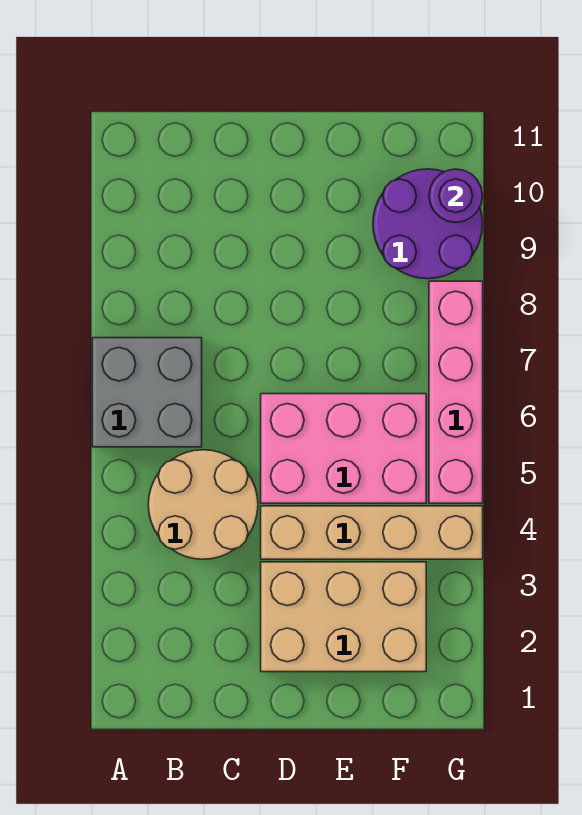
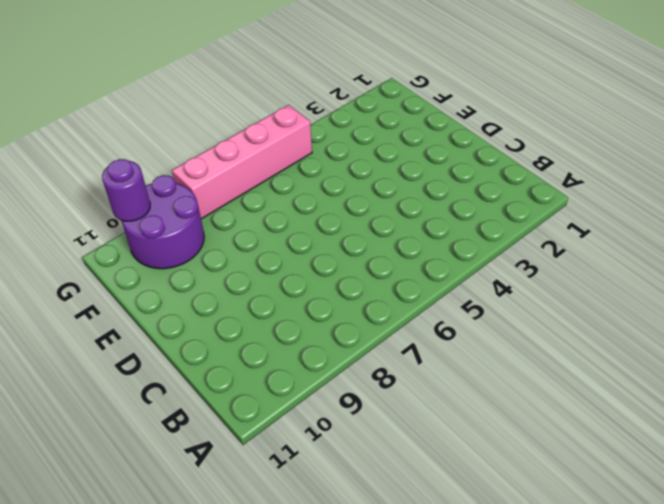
none -> grey 2x2 brick [92,338,202,447]
none -> tan 2x2 round brick [148,450,258,559]

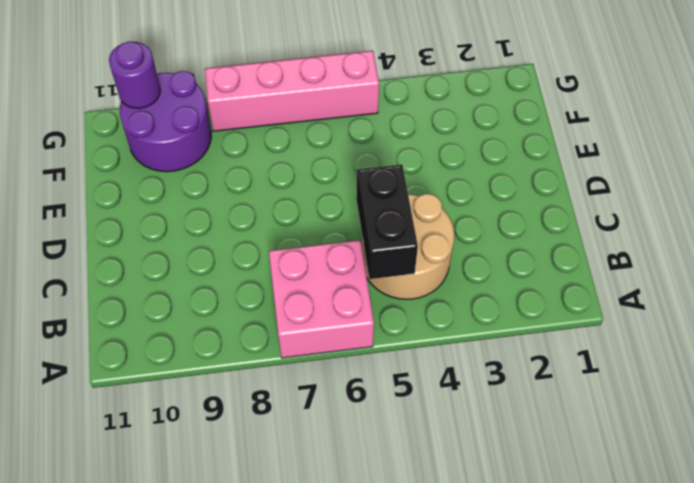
pink 2x2 brick [269,240,374,358] -> grey 2x2 brick [92,338,202,447]
black 1x2 brick [356,164,418,279] -> none
none -> tan 2x3 brick [261,562,426,672]
none -> tan 1x4 brick [261,506,483,559]

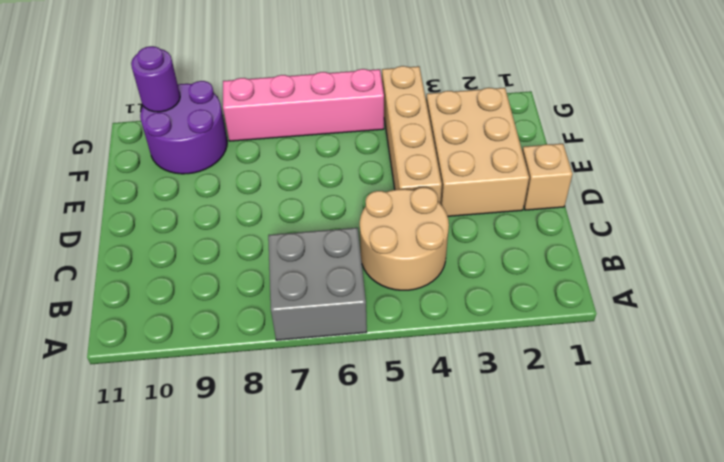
tan 1x1 brick [522,144,573,210] -> none
none -> pink 2x3 brick [261,394,426,503]

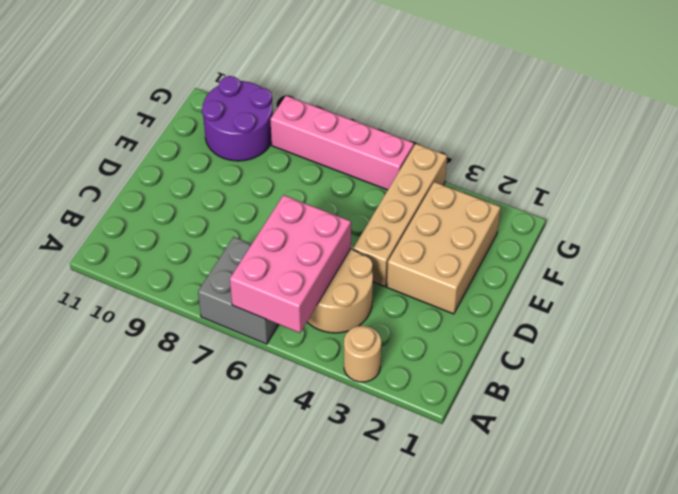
tan 1x1 round brick [344,326,381,382] -> none
pink 2x3 brick [230,195,351,333] -> pink 2x3 brick moved to [261,394,426,503]
none -> purple 1x1 round brick [429,169,482,222]

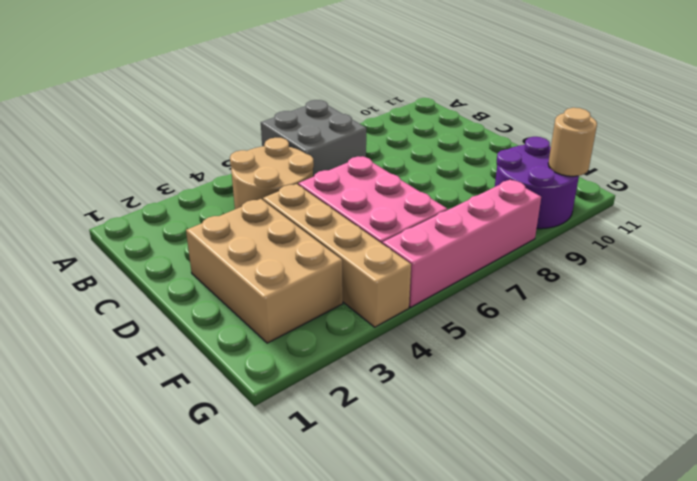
tan 1x1 round brick [548,108,597,176] -> purple 1x1 round brick [429,169,482,222]

